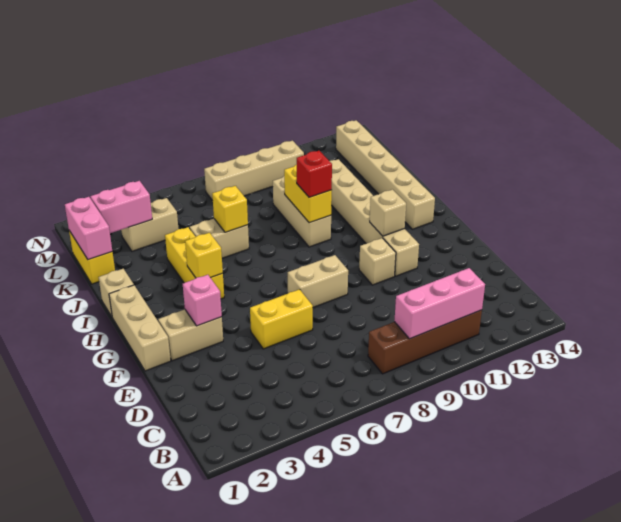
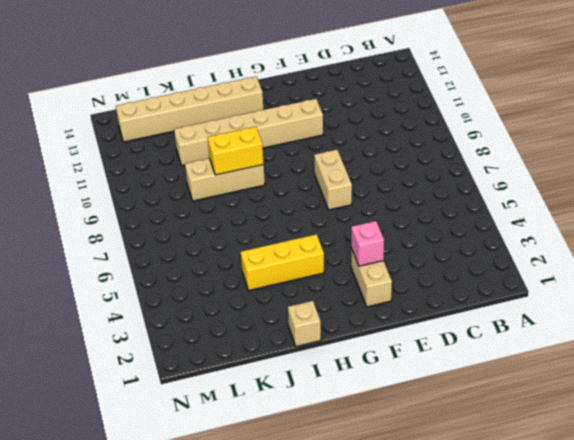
none -> brown 1x4 brick [368,310,482,374]
none -> yellow 1x2 brick [250,289,313,349]
none -> tan 1x3 brick [109,285,171,371]

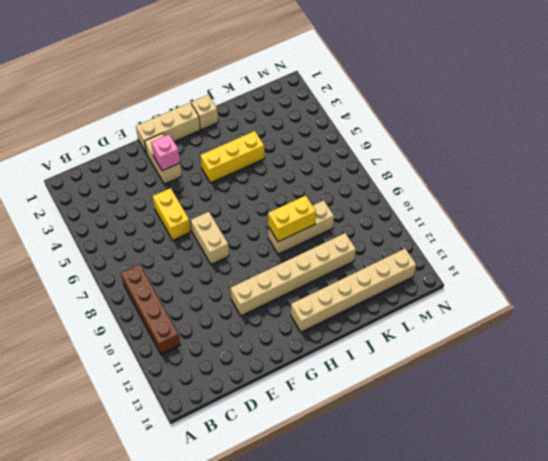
none -> tan 1x1 brick [359,238,396,285]
none -> tan 1x2 brick [190,219,249,258]
none -> yellow 1x2 brick [69,231,115,284]

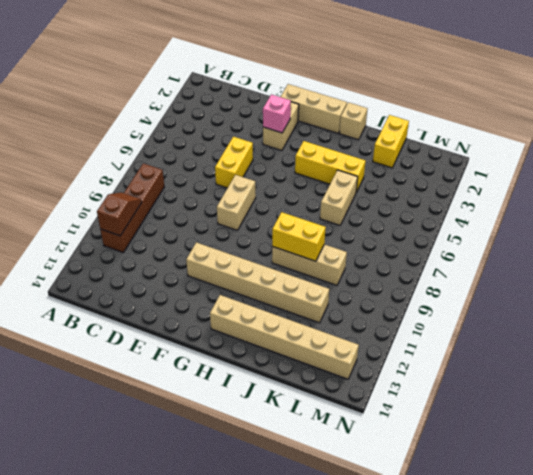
brown 1x2 slope [97,192,142,236] -> pink 1x3 brick [394,268,485,339]
yellow 1x2 brick [373,115,409,168] -> yellow 1x2 brick turned to [69,231,115,284]
none -> tan 1x1 brick [359,238,396,285]
none -> tan 1x2 brick [121,198,178,251]
none -> tan 1x4 brick [204,141,304,201]

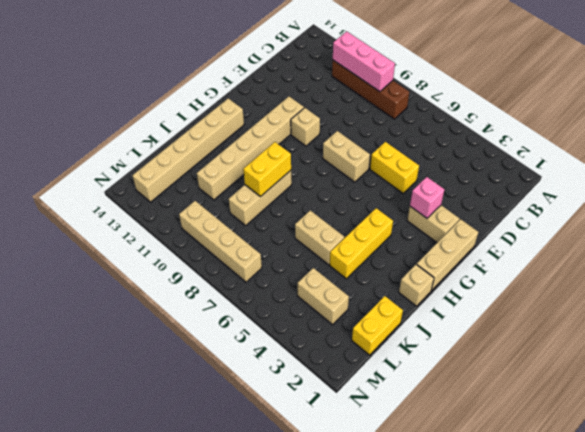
none -> tan 1x1 brick [370,189,406,236]
none -> yellow 1x1 brick [185,233,223,278]
none -> yellow 1x1 brick [212,186,248,232]

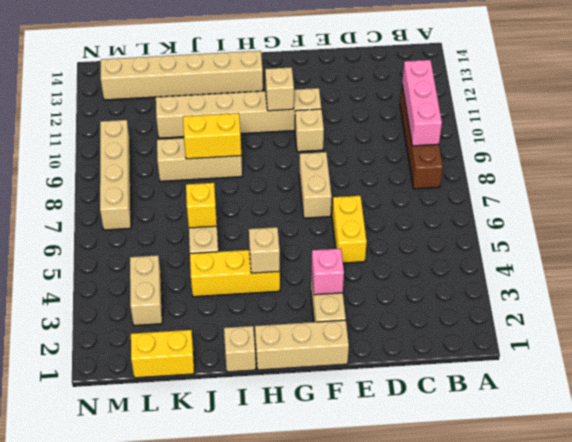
tan 1x1 brick [249,227,280,273] -> yellow 1x1 brick [185,233,223,278]
none -> pink 1x2 brick [65,197,112,260]
none -> pink 1x2 brick [90,181,152,233]
none -> red 1x1 brick [297,151,332,197]

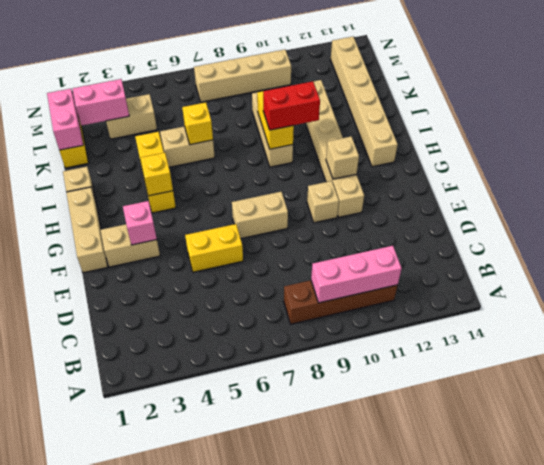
red 1x2 brick [263,81,320,130] -> red 1x1 brick [297,151,332,197]

